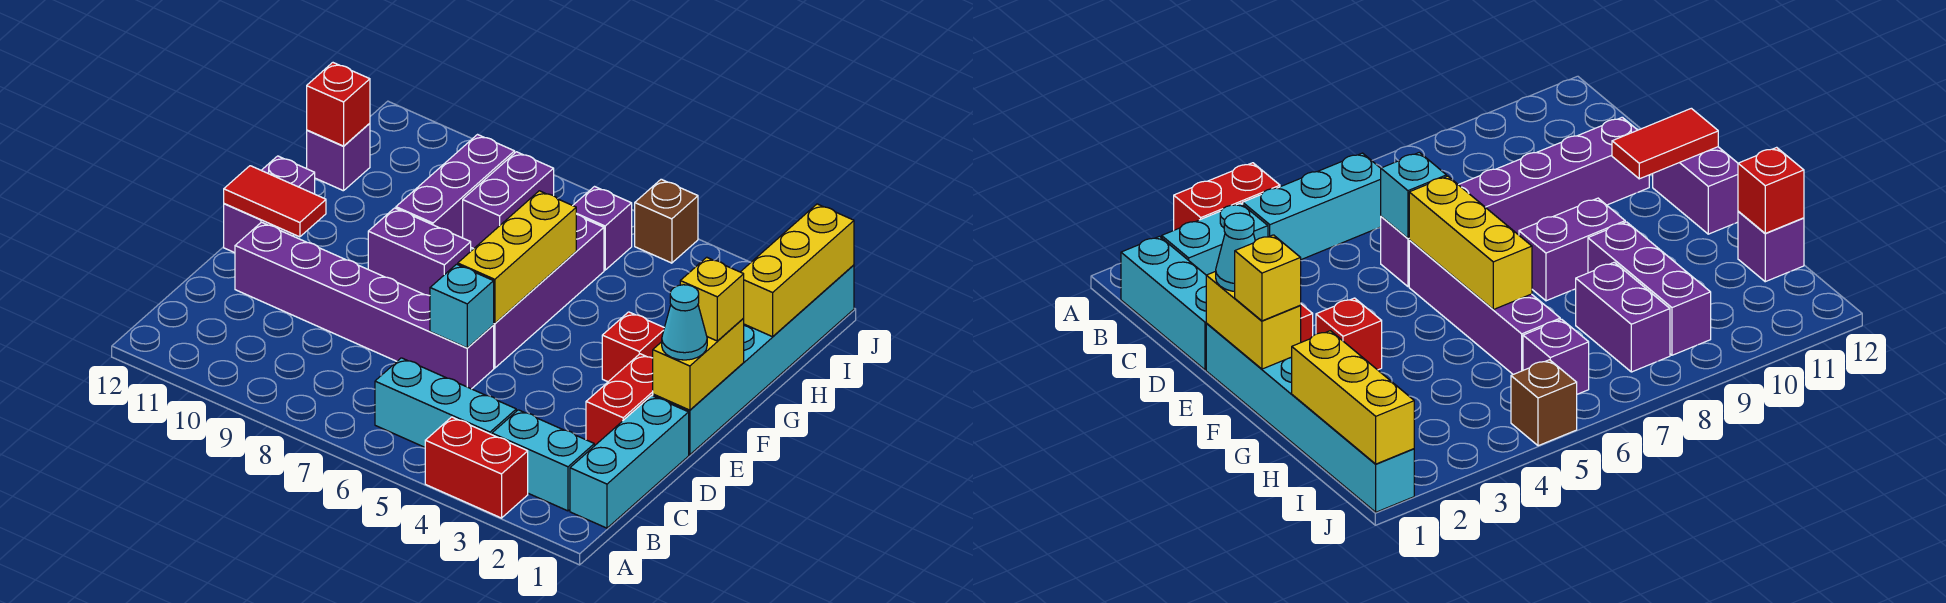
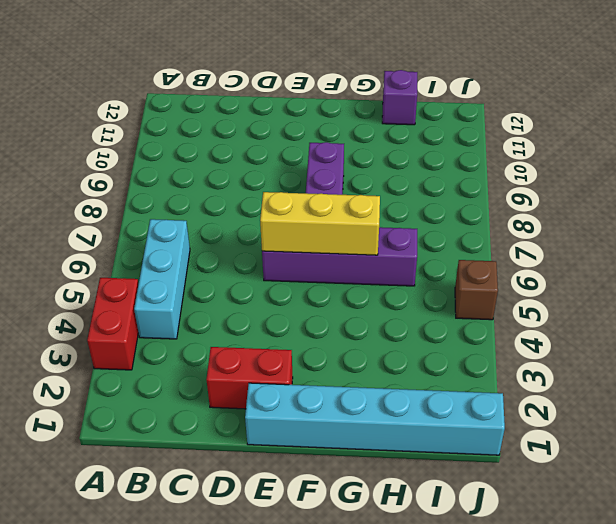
none -> cyan 1x3 brick [570,396,689,528]
none -> cyan 1x2 brick [492,410,594,511]
none -> purple 1x6 brick [235,222,494,389]

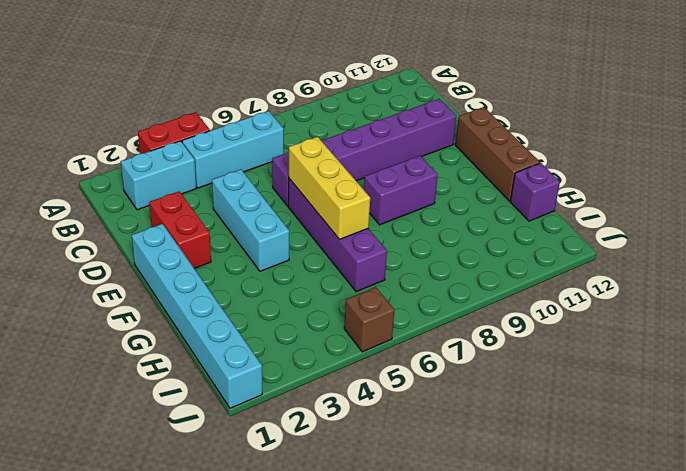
cyan 1x3 brick [212,169,289,271] -> cyan 1x3 brick moved to [570,396,689,528]
brown 1x3 brick [455,107,540,201] -> purple 1x2 brick [224,156,315,253]
none -> red 1x1 brick [602,312,664,382]
none -> purple 1x3 brick [396,135,515,238]
none -> purple 1x2 brick [463,152,554,249]

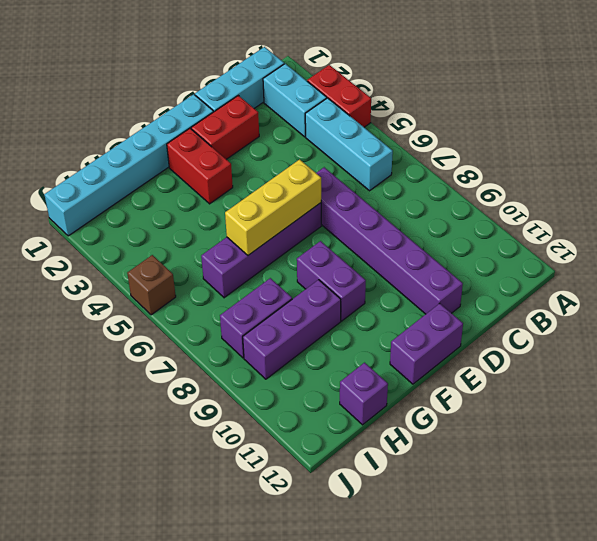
red 1x2 brick [167,128,233,204] -> red 1x1 brick [602,312,664,382]
none -> purple 1x1 brick [573,187,632,270]
none -> cyan 1x1 brick [430,264,494,348]
none -> yellow 1x2 brick [653,319,744,410]

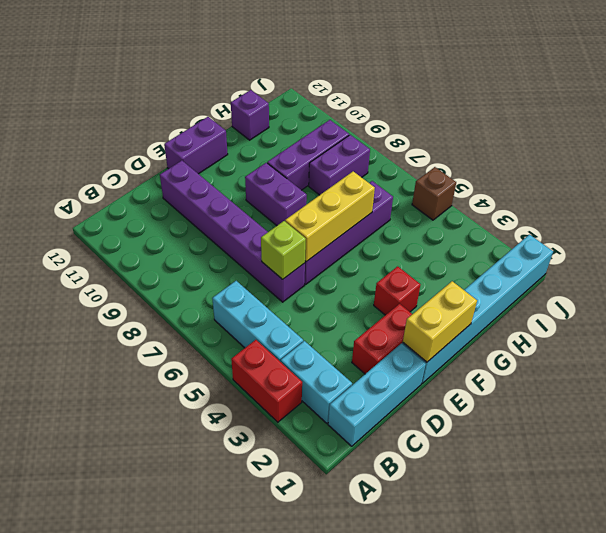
lime 1x1 brick [261,221,306,279] -> cyan 1x1 brick [430,264,494,348]
none -> purple 1x1 brick [573,187,632,270]
none -> red 1x2 tile [224,166,326,237]
none -> yellow 1x3 brick [741,204,854,337]

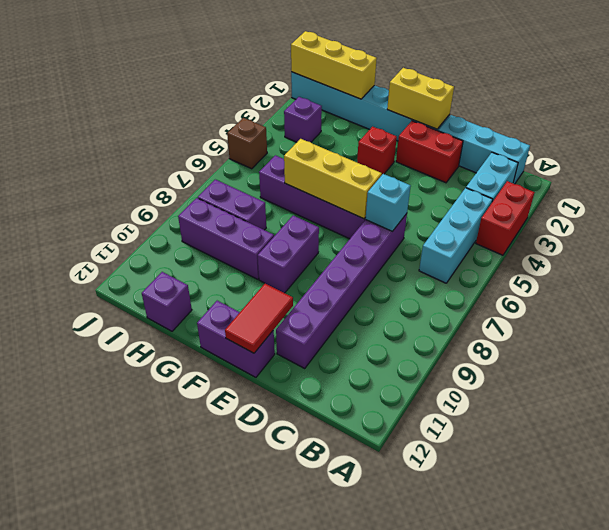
purple 1x1 brick [284,97,322,142] -> purple 1x1 brick moved to [573,187,632,270]
none -> red 1x1 brick [307,63,370,146]
none -> cyan 1x1 cone [662,285,707,360]
none -> yellow 1x1 brick [680,257,744,341]

